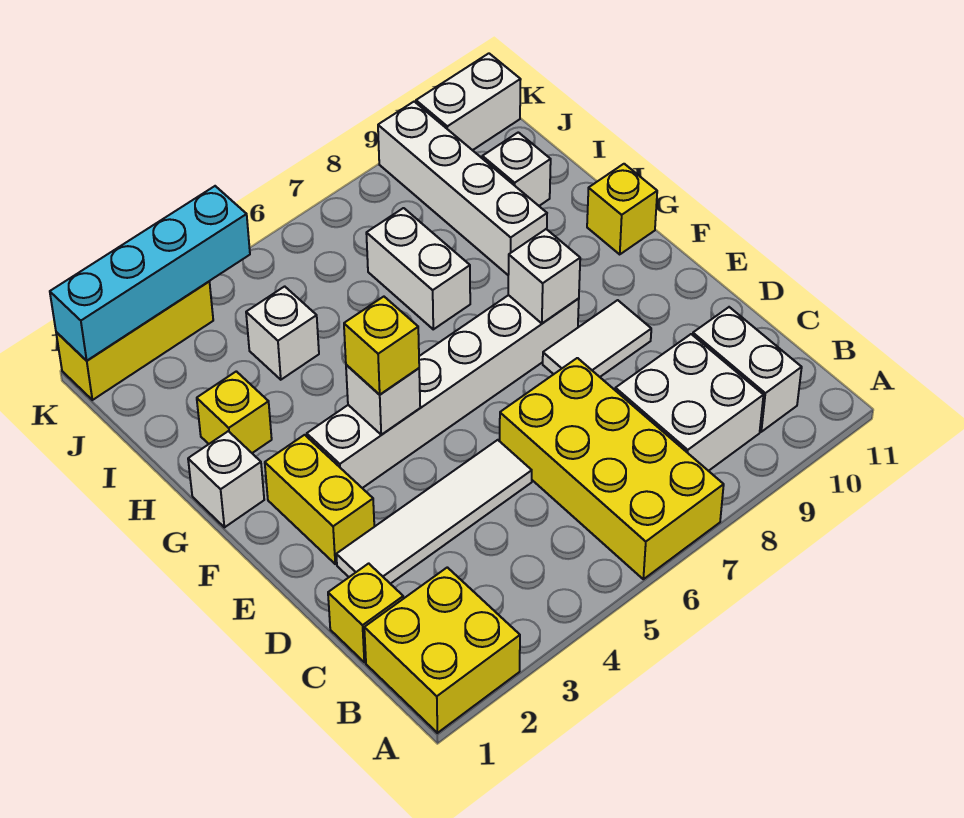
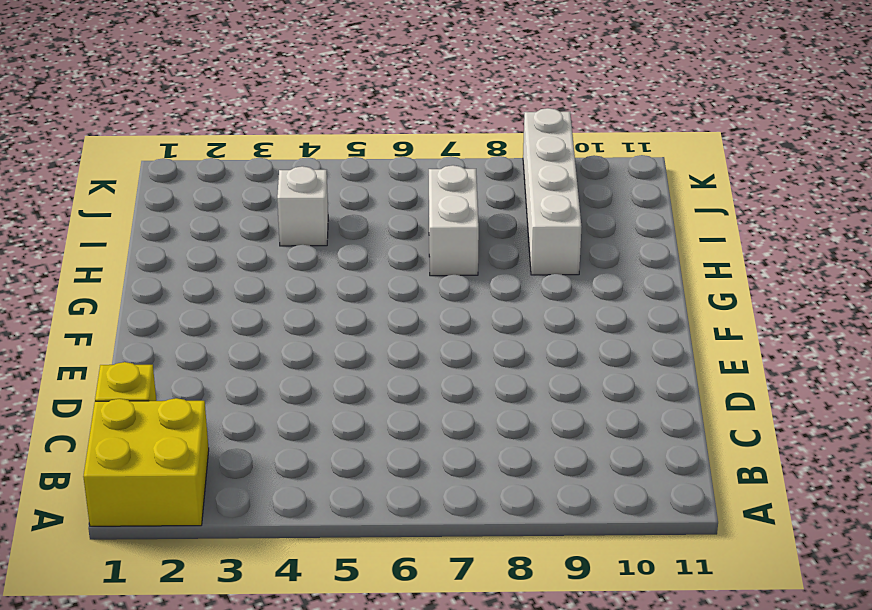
none -> yellow 2x4 brick [500,358,724,579]
none -> white 2x2 brick [615,334,763,471]
none -> white 1x2 brick [693,307,802,432]

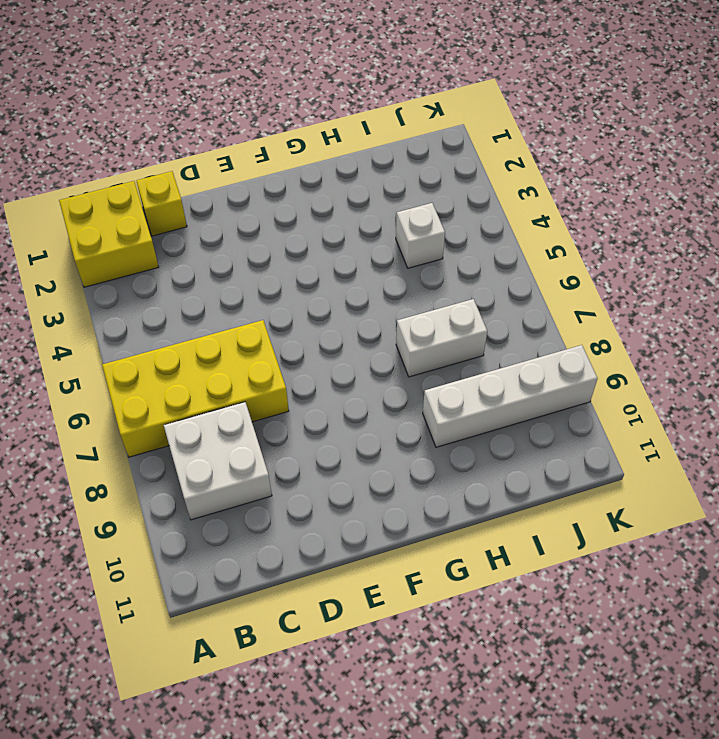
none -> white 1x2 brick [693,307,802,432]
none -> white 1x4 tile [336,440,532,584]
none -> yellow 1x2 brick [265,435,374,564]

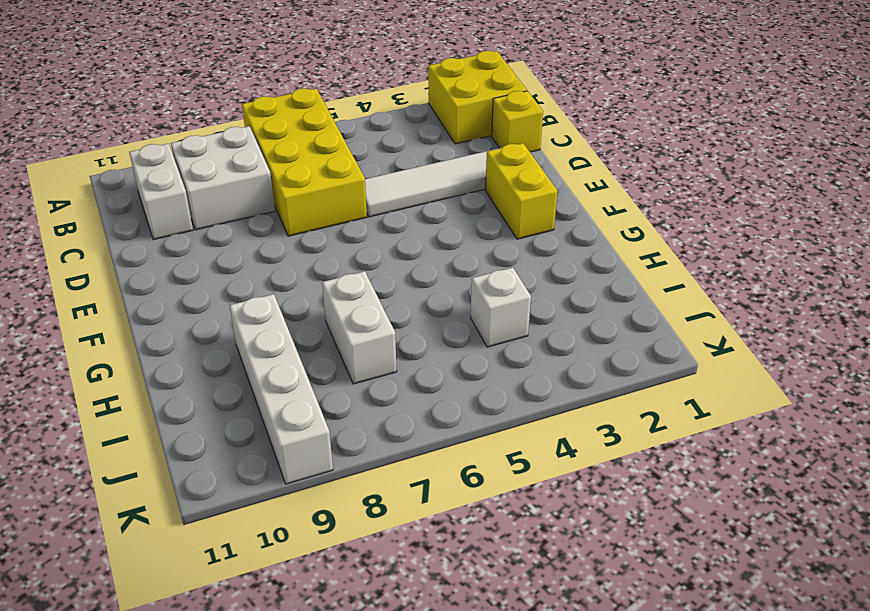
none -> white 1x2 tile [543,300,651,377]
none -> white 1x6 brick [307,295,579,488]
none -> white 1x1 brick [188,431,264,527]

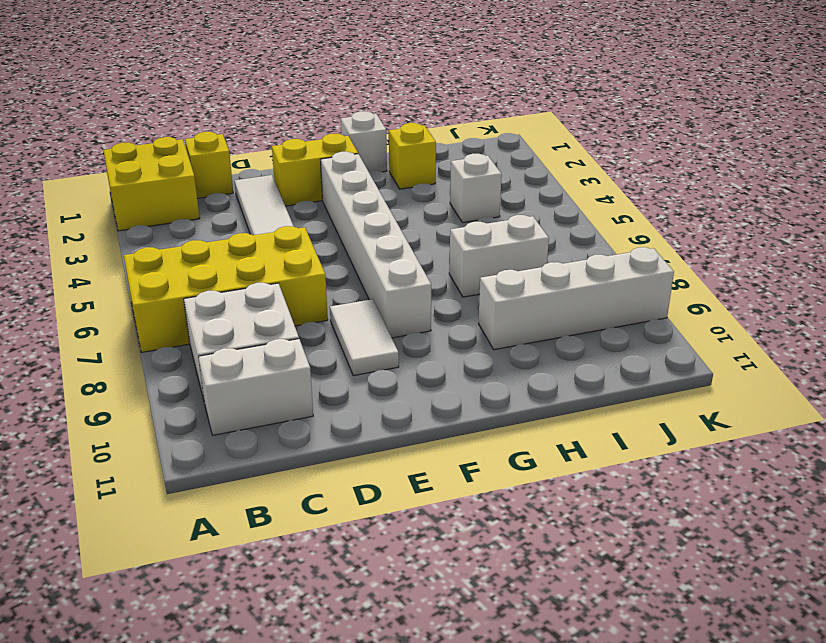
none -> yellow 1x1 brick [587,164,657,254]
none -> white 1x1 brick [482,132,551,206]
none -> yellow 1x3 brick [56,282,213,400]

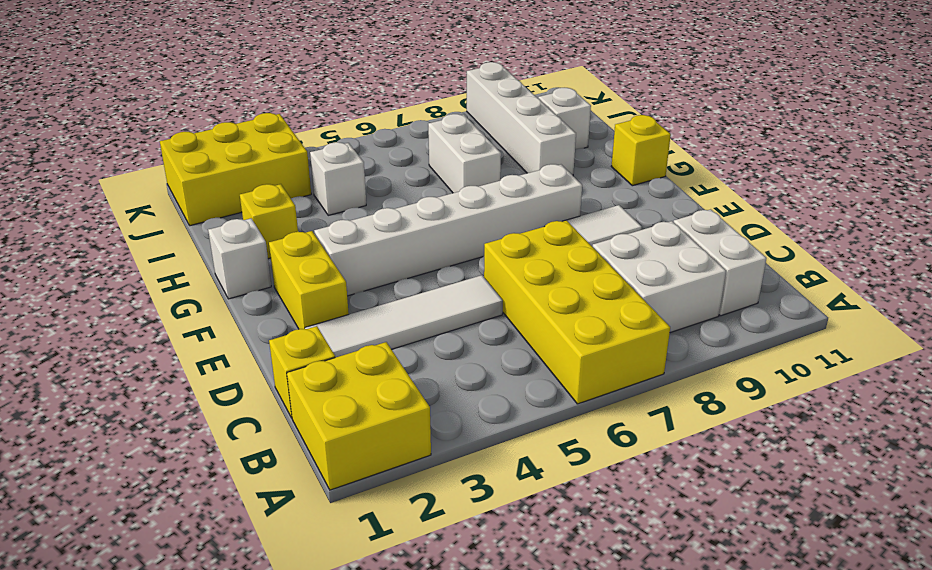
yellow 2x3 brick [160,113,311,226] -> yellow 1x3 brick [56,282,213,400]
none -> white 1x2 brick [416,53,521,150]
none -> white 1x1 brick [346,365,420,435]
none -> white 1x1 brick [508,229,580,323]

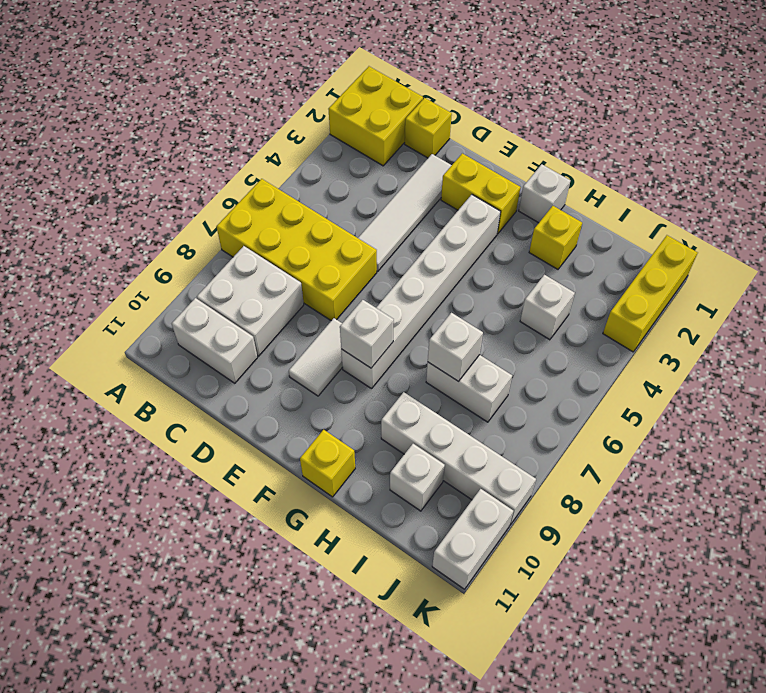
white 1x1 brick [428,313,483,382] -> white 1x1 brick moved to [346,365,420,435]
none -> cyan 1x4 brick [50,186,250,361]
none -> yellow 1x1 brick [344,297,419,395]

